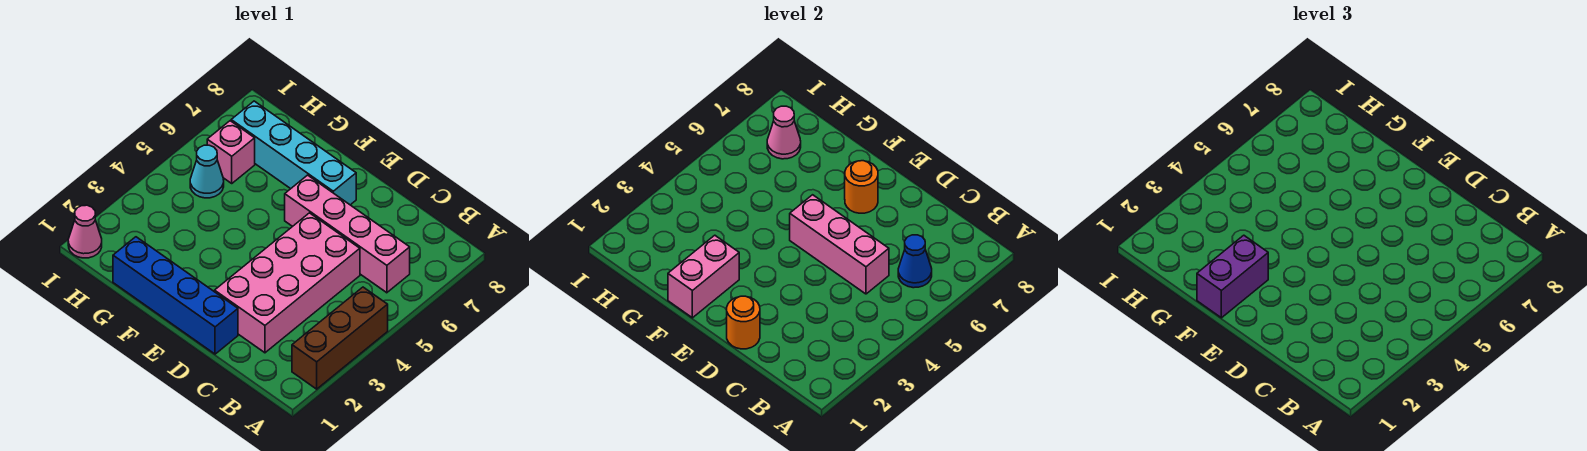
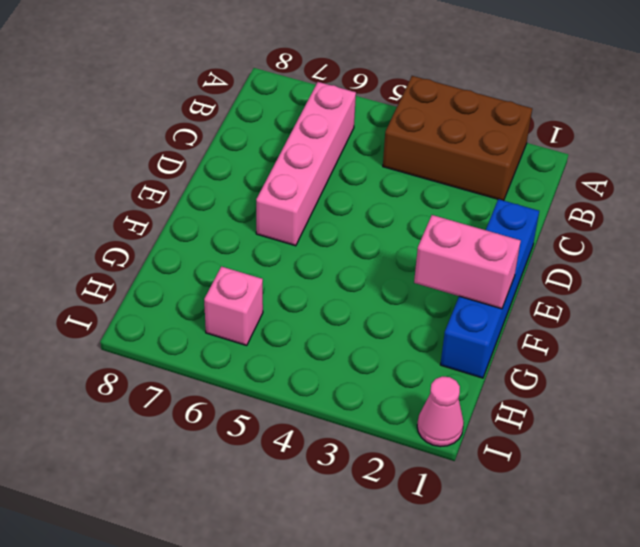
brown 2x3 brick [383,76,532,201] -> brown 1x3 brick [292,287,388,389]
none -> pink 2x4 brick [215,213,360,353]
none -> cyan 1x4 brick [231,101,356,205]
none -> cyan 1x1 cone [190,145,224,198]

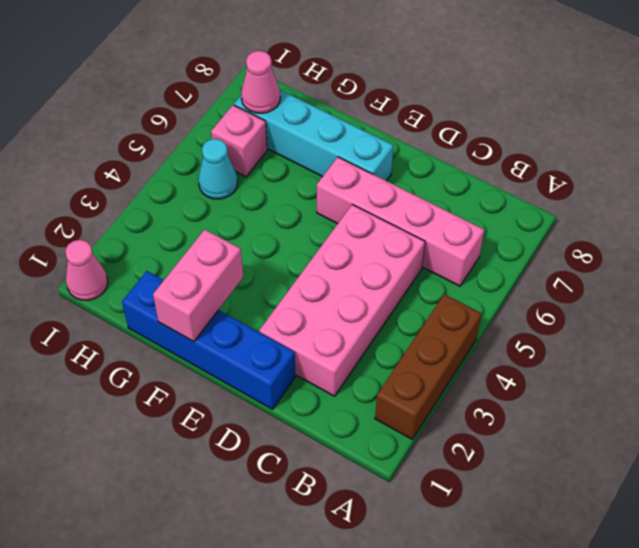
none -> blue 1x1 cone [898,235,932,288]
none -> pink 1x3 brick [790,195,889,294]
none -> orange 1x1 round brick [727,296,760,349]

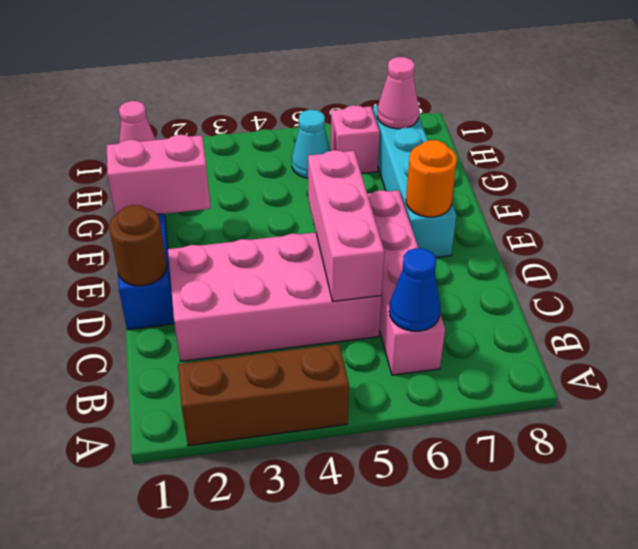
brown 1x1 round brick [109,205,167,286] -> orange 1x1 round brick [727,296,760,349]
none -> purple 1x2 brick [1197,235,1268,318]

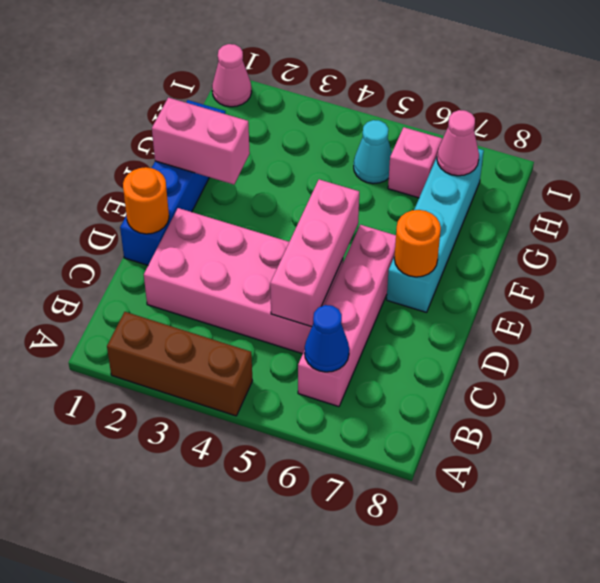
none -> purple 1x2 brick [1197,235,1268,318]

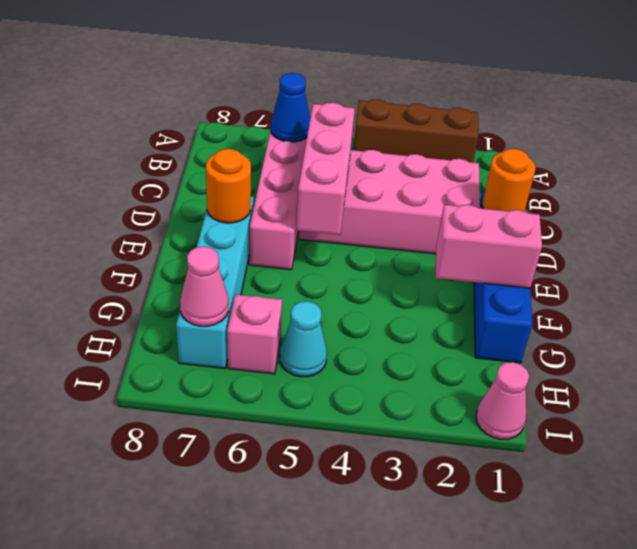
none -> purple 1x2 brick [1197,235,1268,318]

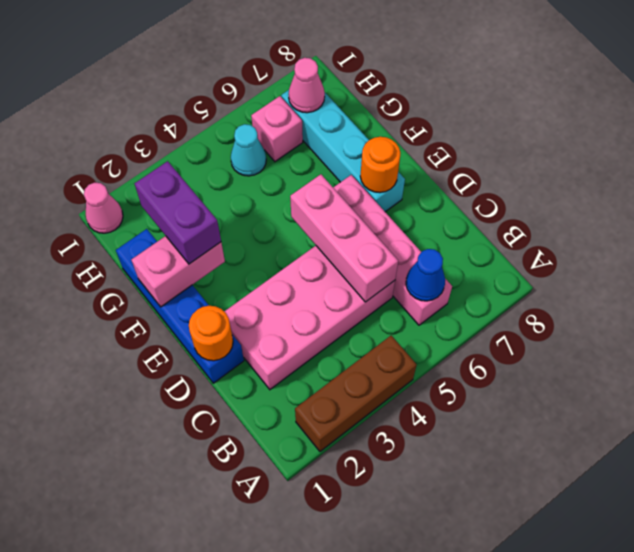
purple 1x2 brick [134,161,221,264] -> purple 1x2 brick turned to [1197,235,1268,318]

